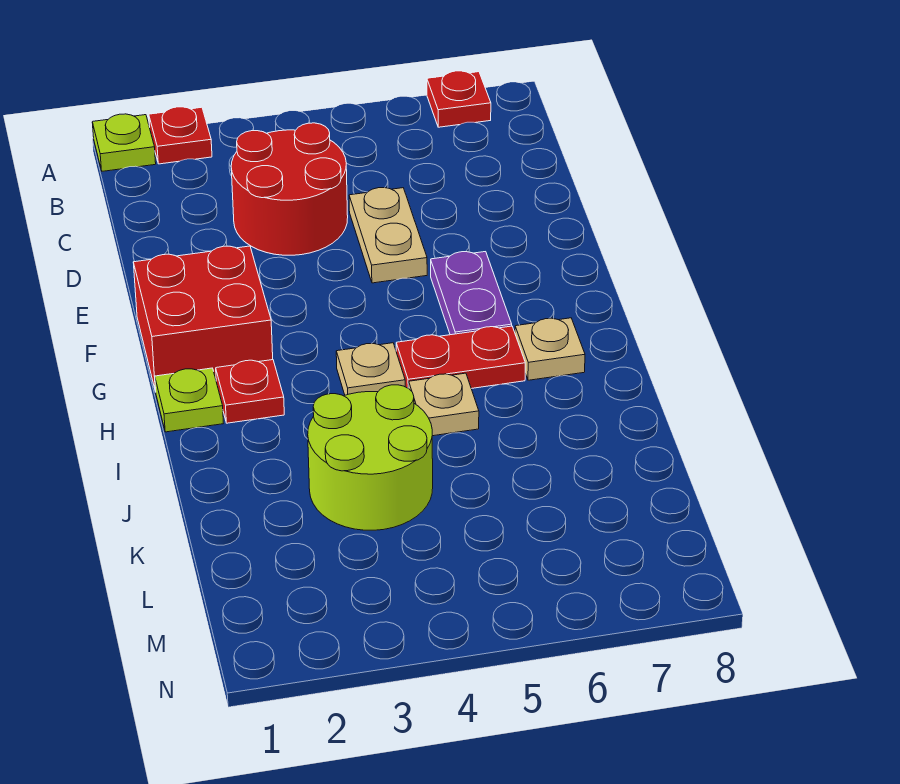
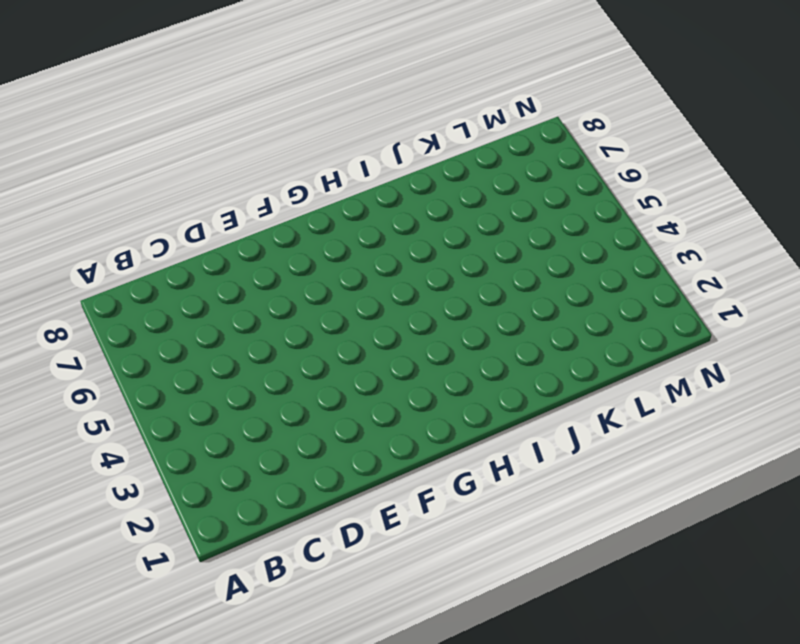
none -> lime 1x1 plate [92,114,156,171]
none -> red 1x1 plate [149,107,212,164]
none -> red 1x1 plate [427,71,491,127]

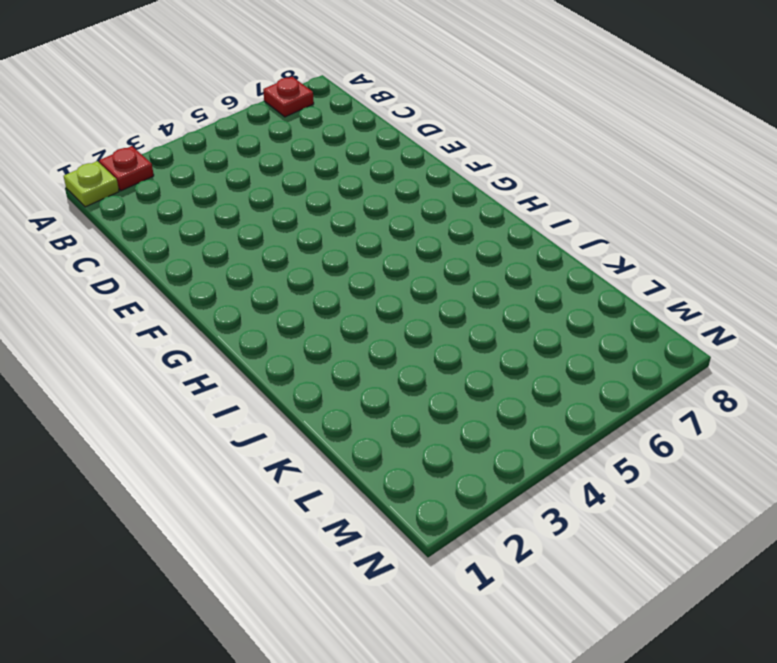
none -> red 2x2 round brick [231,123,348,255]
none -> tan 1x2 plate [349,188,427,283]
none -> red 2x2 brick [133,246,273,392]

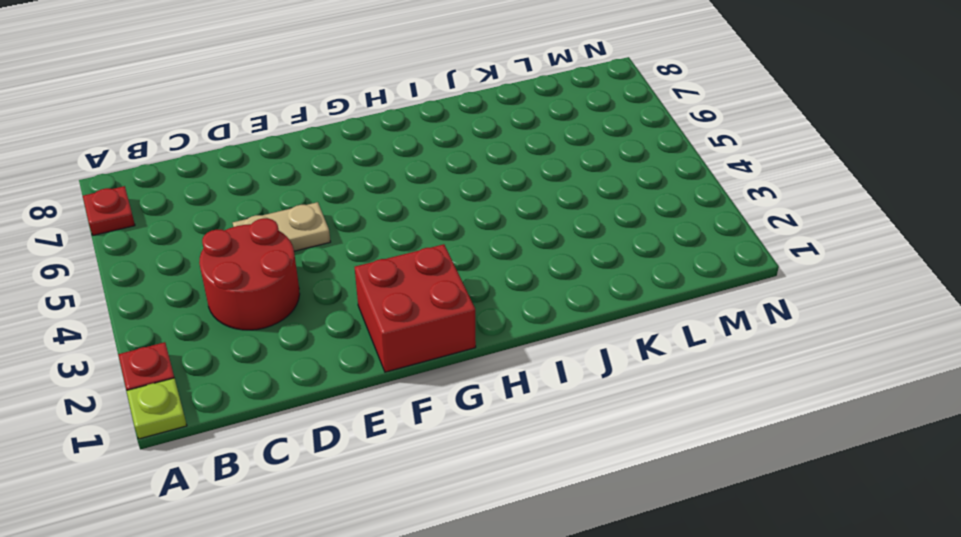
none -> purple 1x2 plate [431,252,512,335]
none -> lime 1x1 plate [155,368,223,432]
none -> red 1x1 plate [216,360,284,423]

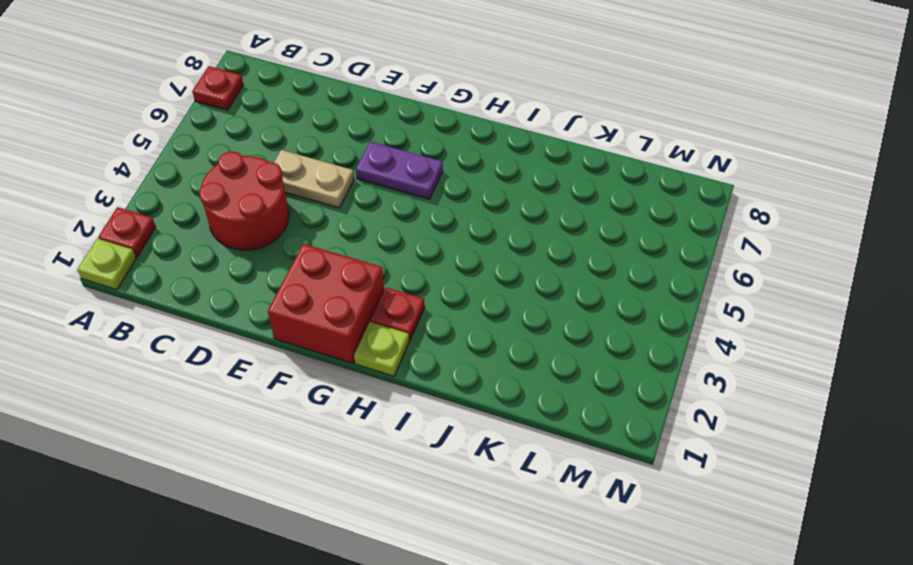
none -> tan 1x1 plate [336,343,405,395]
none -> red 1x2 plate [396,326,525,389]
none -> tan 1x1 plate [515,318,585,380]

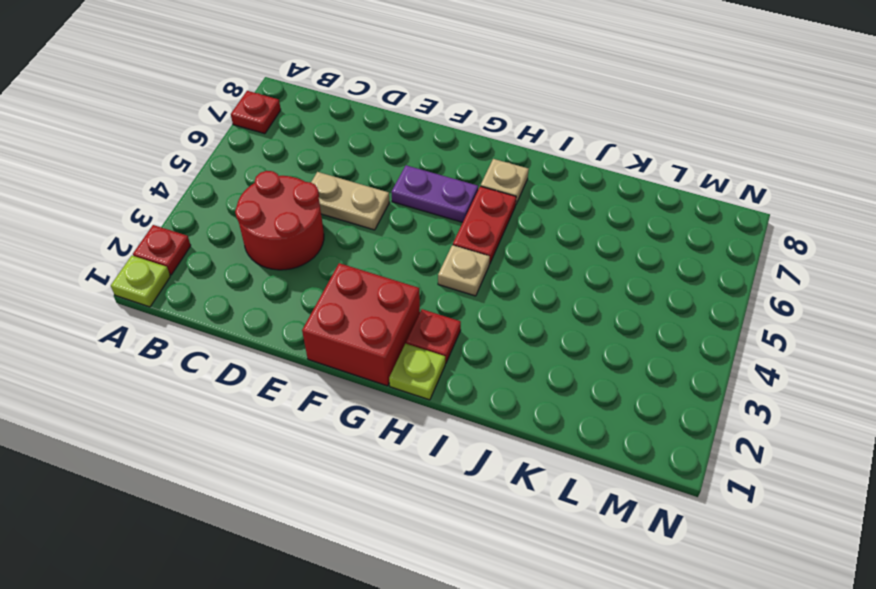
none -> tan 1x1 plate [409,373,479,436]
none -> lime 2x2 round brick [308,385,433,530]

